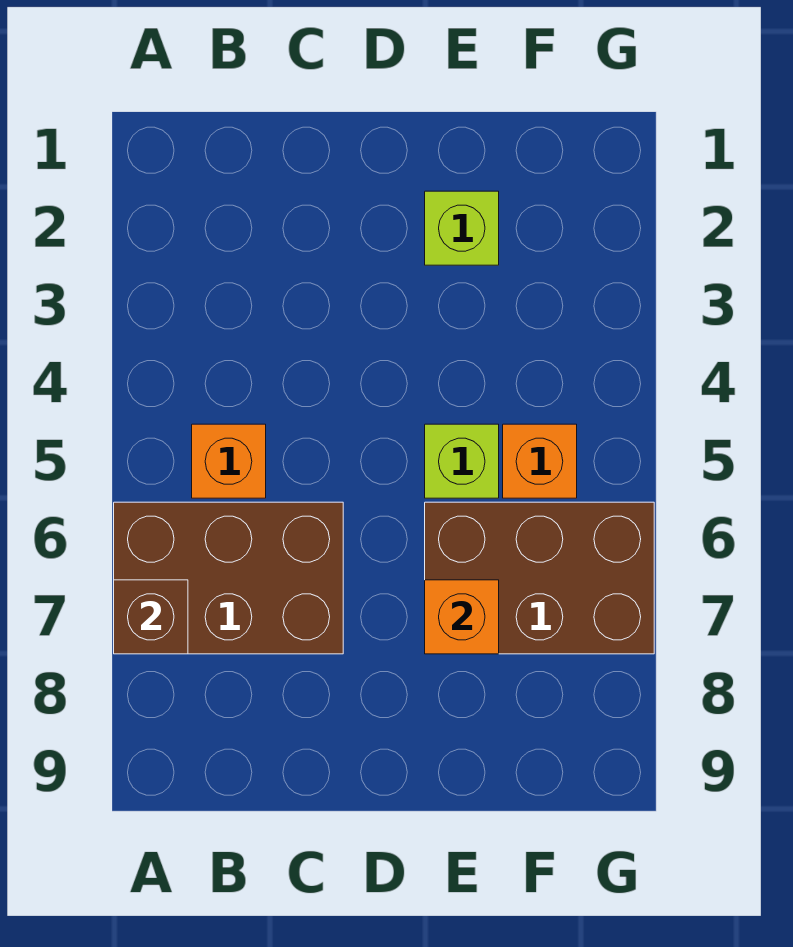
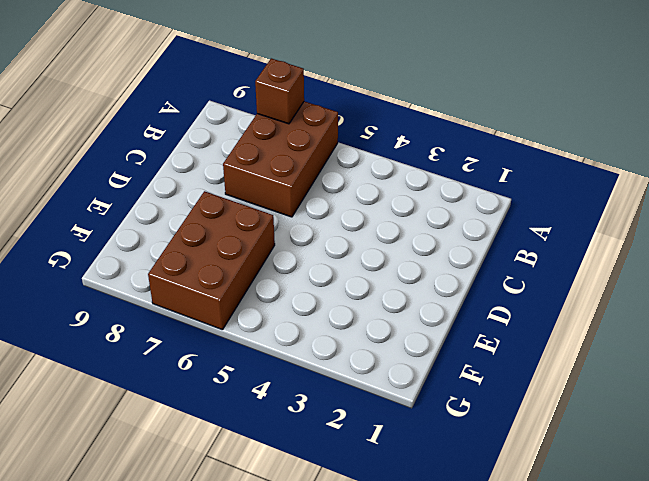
none -> orange 1x1 brick [192,424,266,498]
none -> lime 1x1 brick [425,191,499,265]

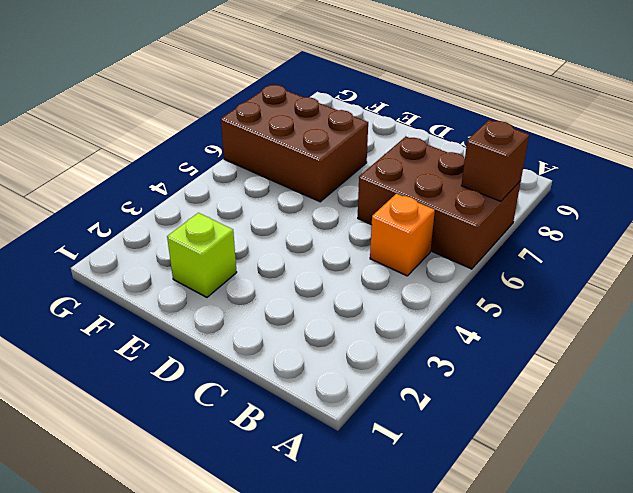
none -> lime 1x1 brick [425,424,499,498]
none -> orange 1x1 brick [503,424,577,498]

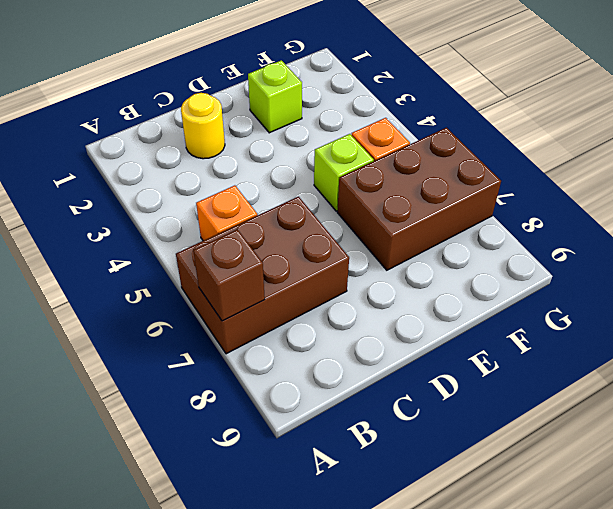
yellow 1x1 round brick [181,93,225,159] -> none
none -> orange 1x1 brick [425,580,499,654]

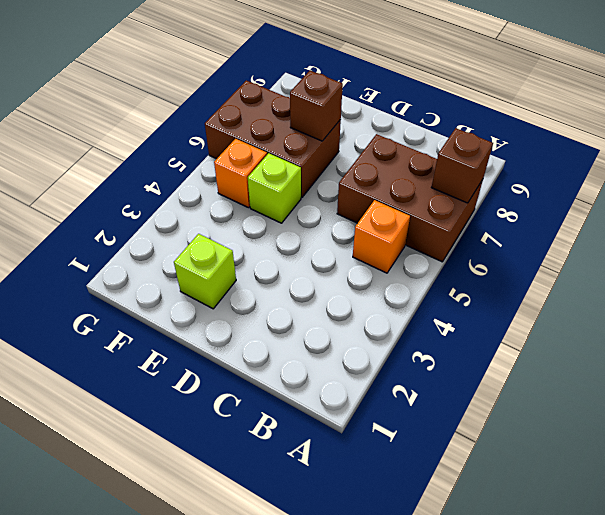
brown 1x1 brick [290,71,343,141] -> orange 1x1 brick [425,580,499,654]

